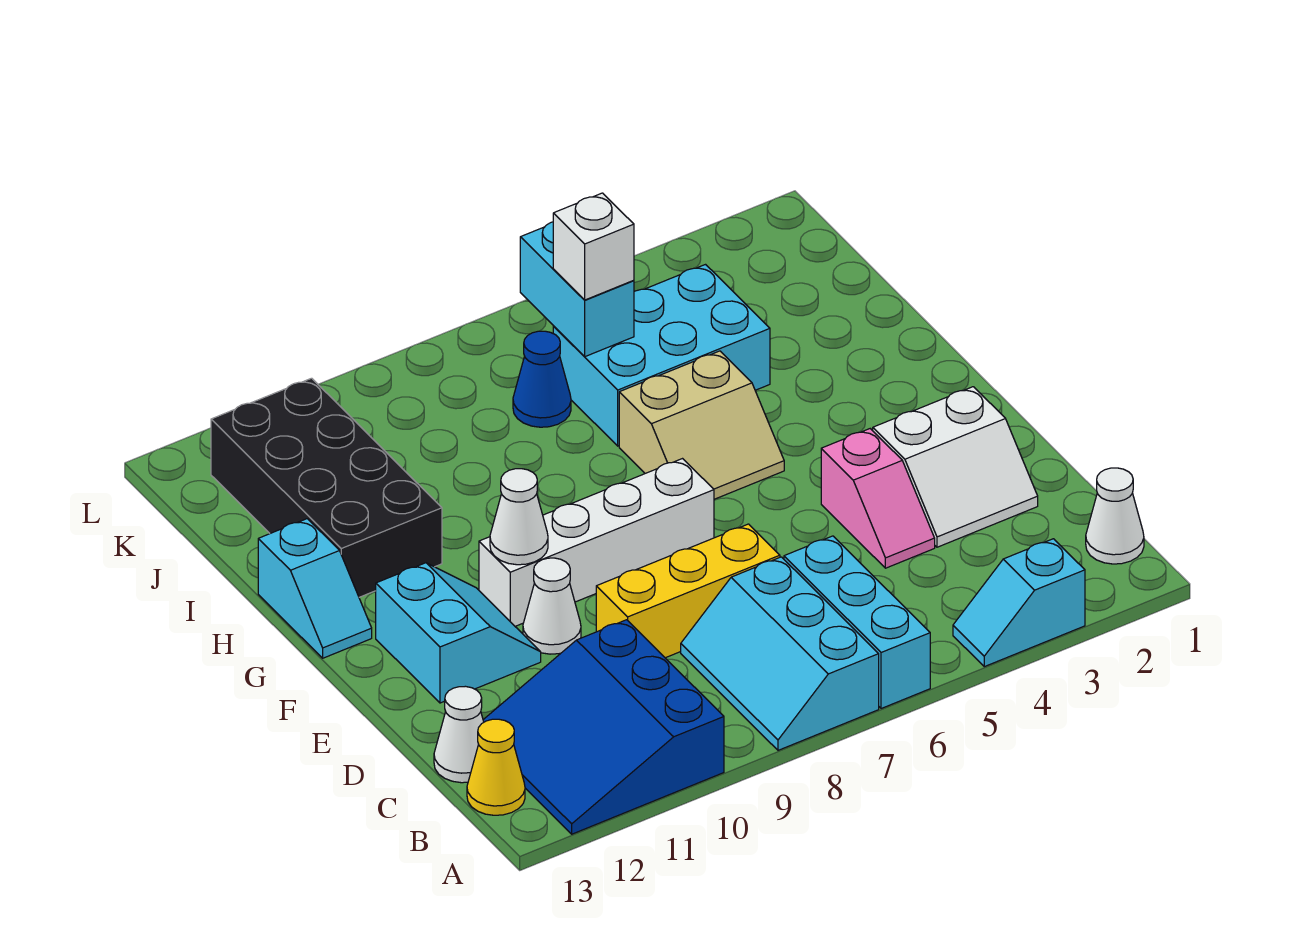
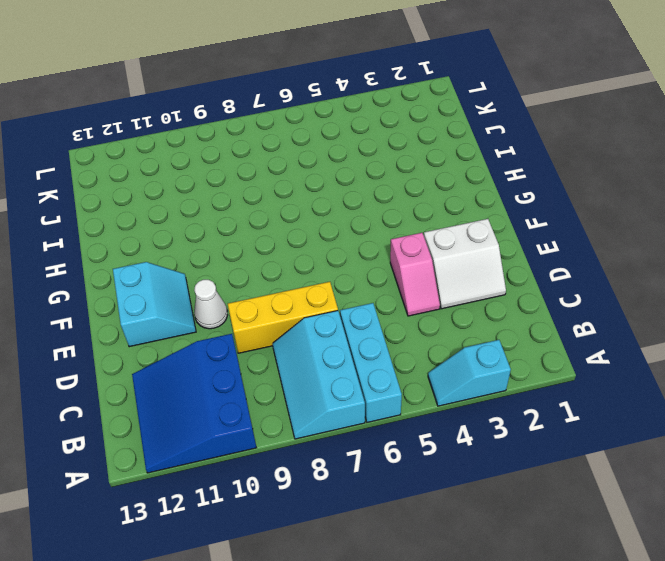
none -> white 1x1 cone [1086,468,1144,564]
none -> yellow 1x1 cone [467,719,525,815]
none -> white 1x1 cone [434,686,484,783]

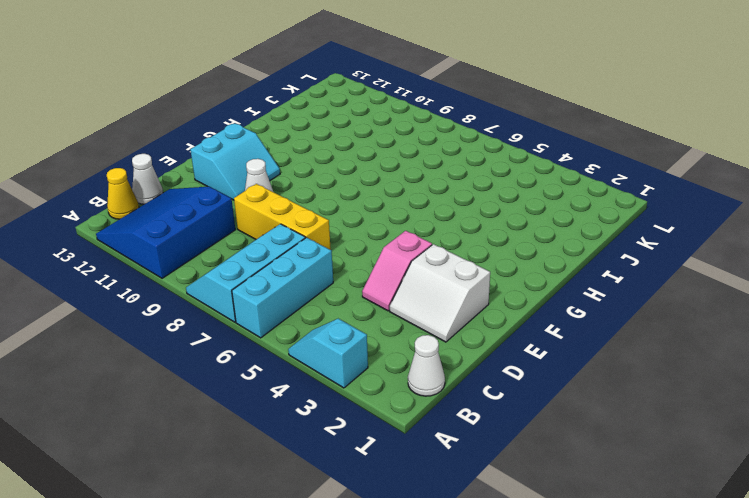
none -> white 1x4 brick [479,459,714,626]
none -> tan 2x2 slope [619,351,784,499]
none -> cyan 1x2 slope [258,519,372,658]

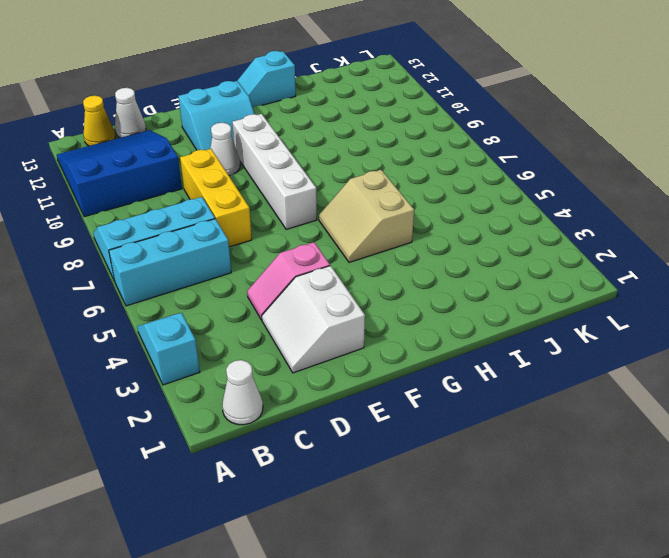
none -> black 2x4 brick [211,378,442,597]
none -> cyan 2x3 brick [553,265,770,446]
none -> blue 1x1 cone [513,331,571,427]

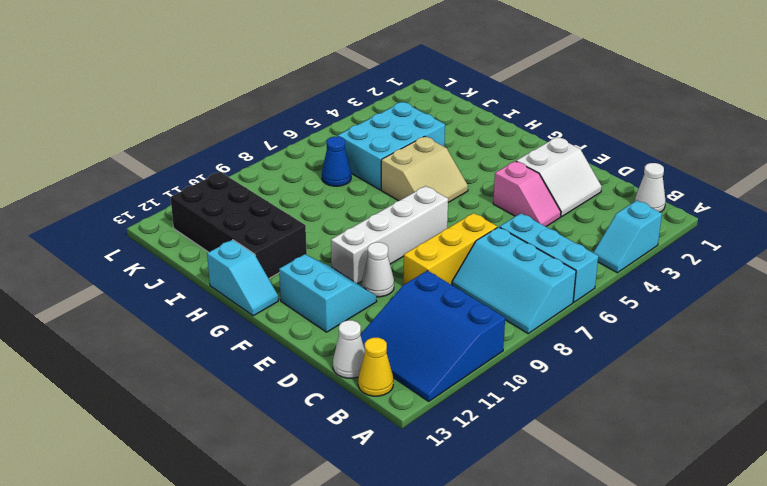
none -> white 1x1 cone [490,469,548,565]
none -> cyan 1x2 brick [520,222,634,357]
none -> white 1x1 brick [553,193,634,300]

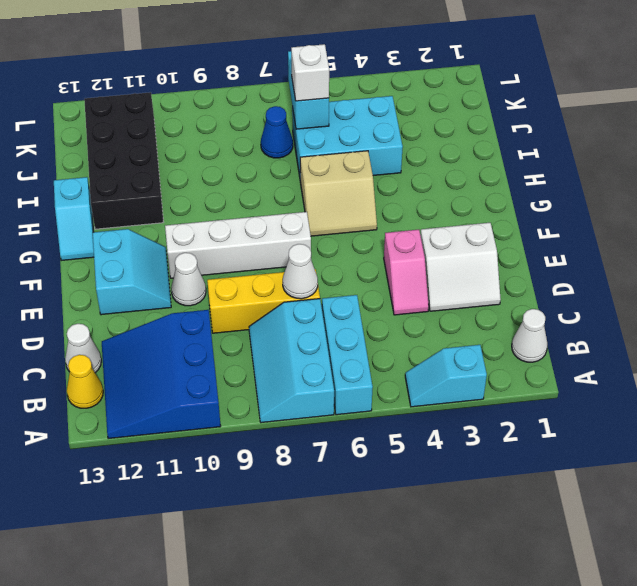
white 1x1 cone [283,244,318,299] -> white 1x1 cone moved to [490,469,548,565]

